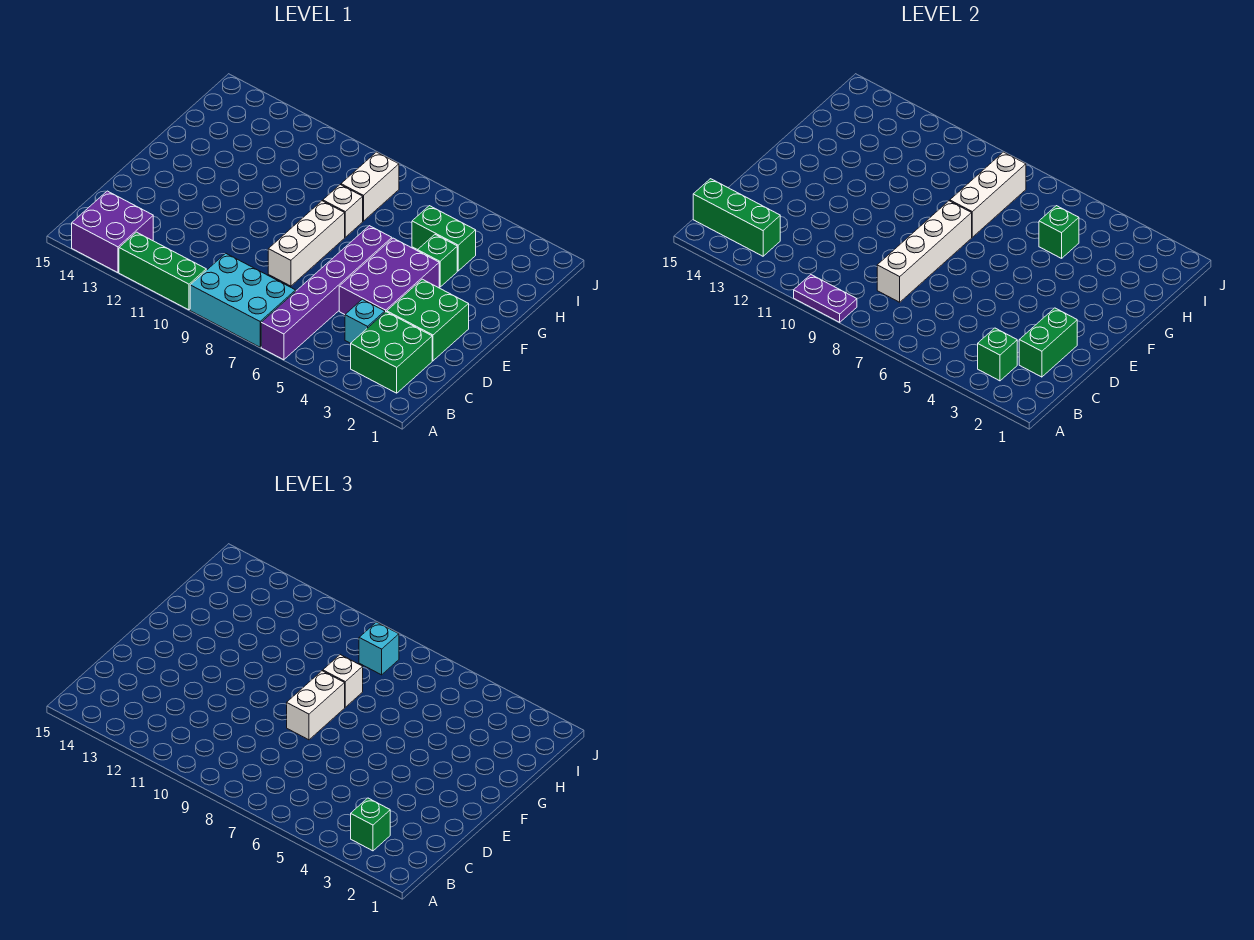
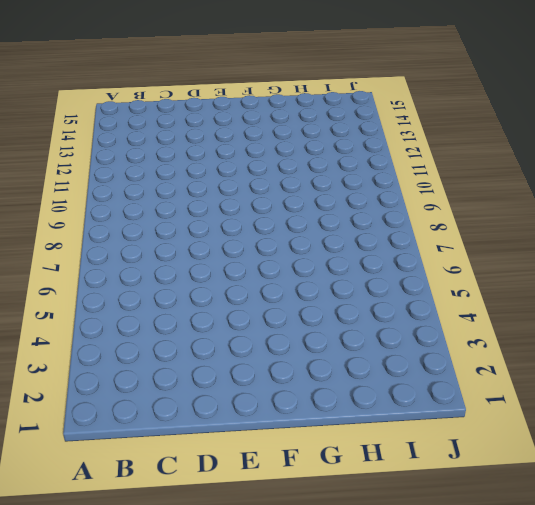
none -> purple 1x6 brick [261,226,392,360]
none -> cyan 2x3 brick [190,253,296,347]
none -> green 1x3 brick [119,232,206,310]

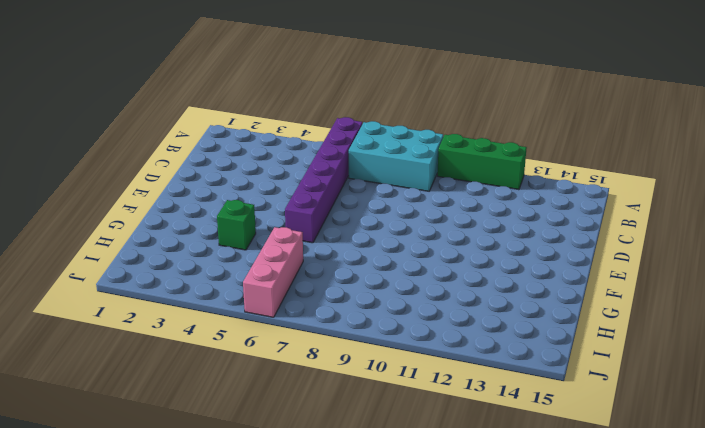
pink 1x3 brick [243,227,303,317] -> none
none -> purple 2x2 brick [72,191,153,273]
none -> green 2x2 brick [351,312,432,393]
none -> cyan 1x1 brick [345,299,385,343]

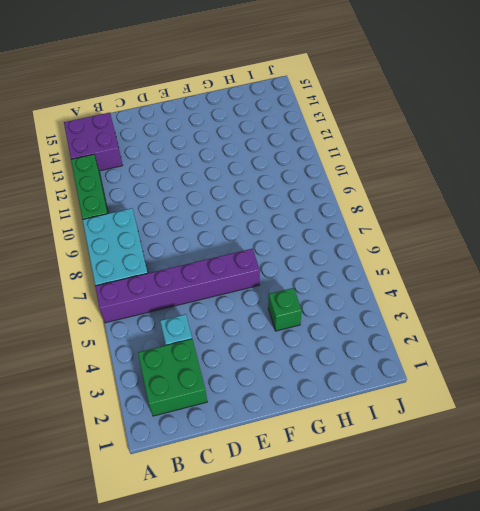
none -> green 2x2 brick [387,279,469,361]
none -> purple 2x3 brick [339,238,439,314]
none -> white 1x3 brick [268,201,345,286]

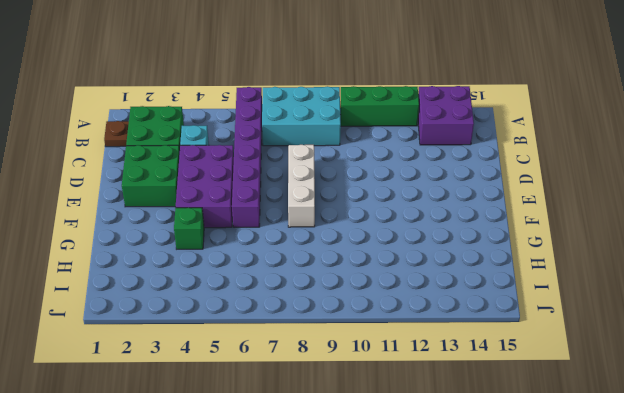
brown 1x1 plate [104,121,129,147] -> none
none -> white 1x1 brick [323,185,363,237]
none -> green 1x2 brick [412,206,476,271]
none -> white 1x2 brick [341,152,399,221]

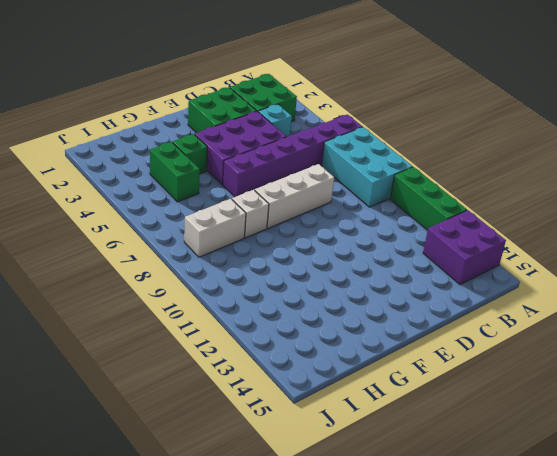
none -> purple 1x2 plate [794,275,857,322]
none -> green 1x1 brick [978,328,1017,381]
none -> green 1x3 brick [693,179,780,256]

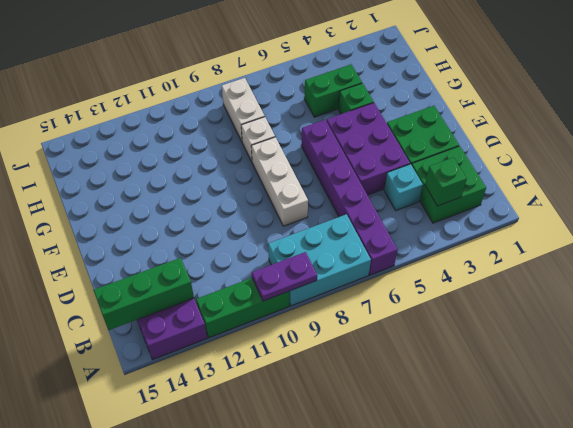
none -> green 1x2 brick [1019,308,1077,377]
none -> white 1x4 brick [877,201,972,302]
none -> white 1x3 brick [950,152,1026,237]

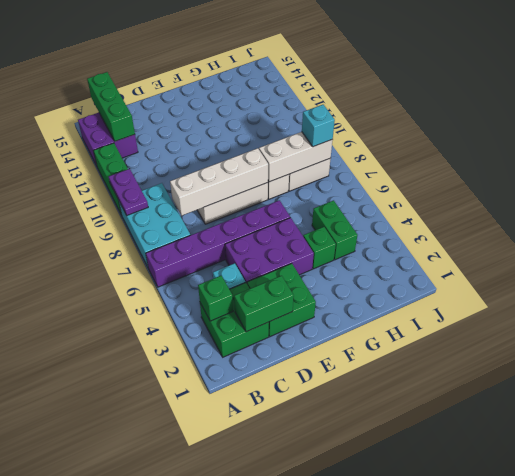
none -> green 1x1 brick [1039,206,1079,258]
none -> green 1x1 brick [351,798,390,851]
none -> white 1x2 brick [287,671,345,740]

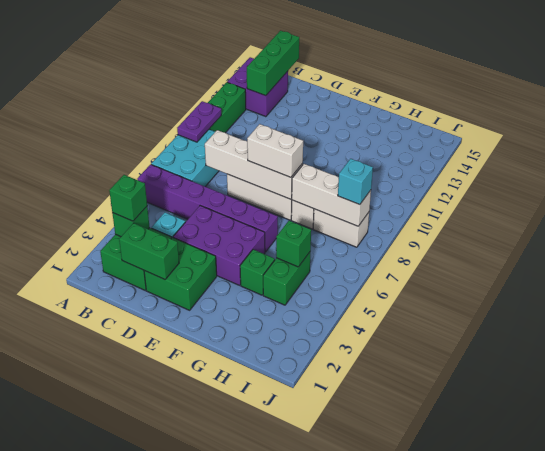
none -> white 1x1 brick [323,655,363,707]

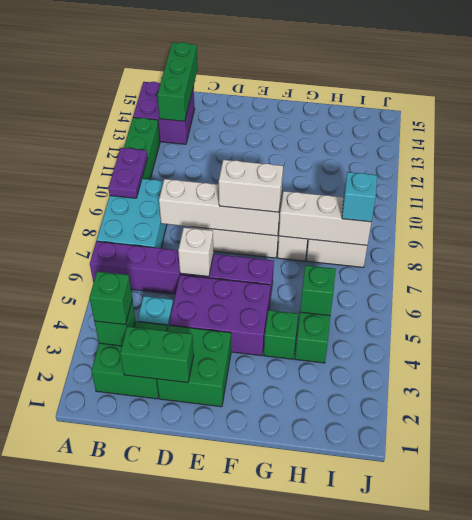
white 1x1 brick [178,227,214,277] -> white 1x1 brick moved to [323,655,363,707]

